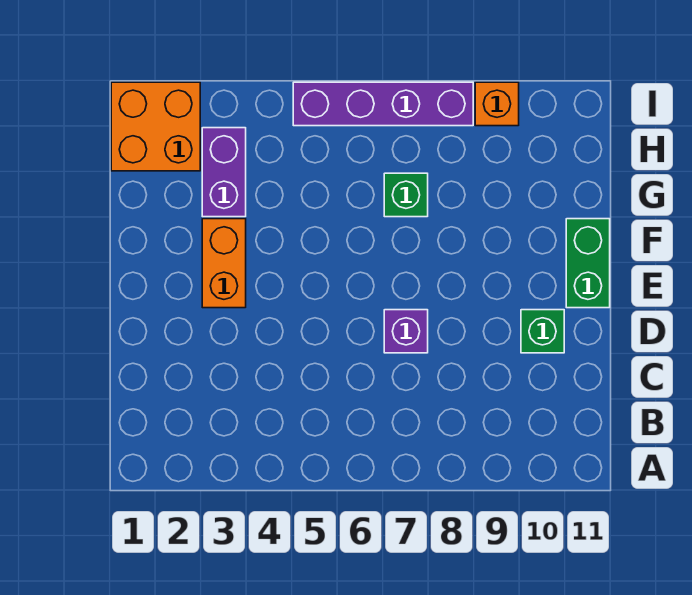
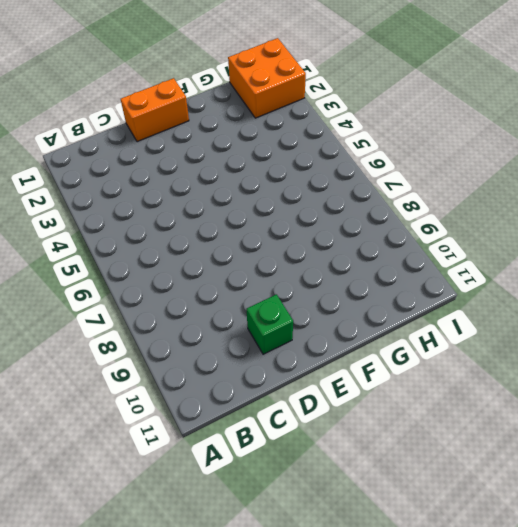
orange 1x2 brick [121,78,189,142] -> orange 1x2 brick moved to [202,219,246,308]
none -> purple 1x1 brick [384,310,428,353]
none -> green 1x2 brick [566,219,610,308]

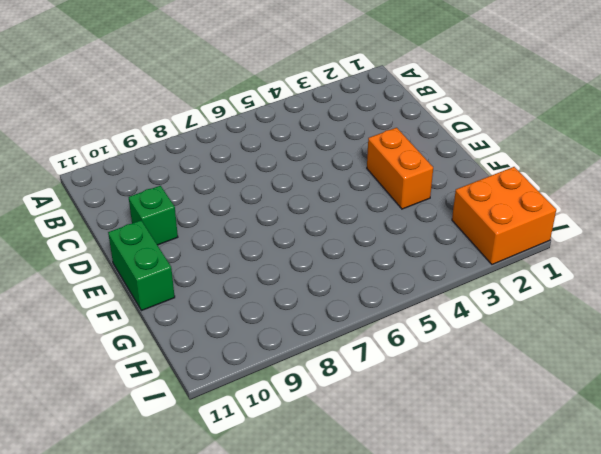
none -> purple 1x1 brick [384,310,428,353]
none -> purple 1x2 brick [202,128,246,217]

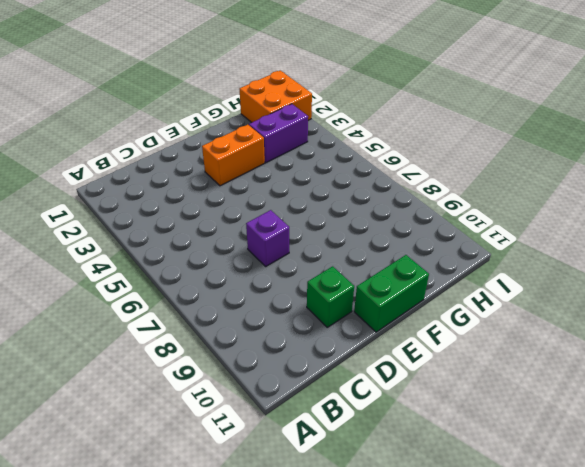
none -> green 1x1 brick [384,173,428,217]
none -> purple 1x4 brick [293,82,473,126]

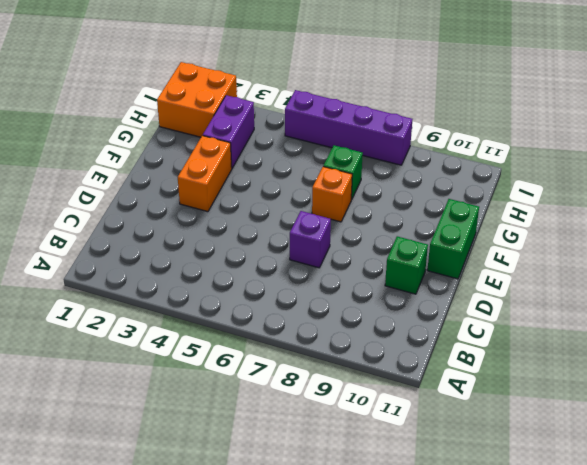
orange 1x1 brick [312,167,352,222] -> orange 1x1 brick moved to [475,82,519,126]

